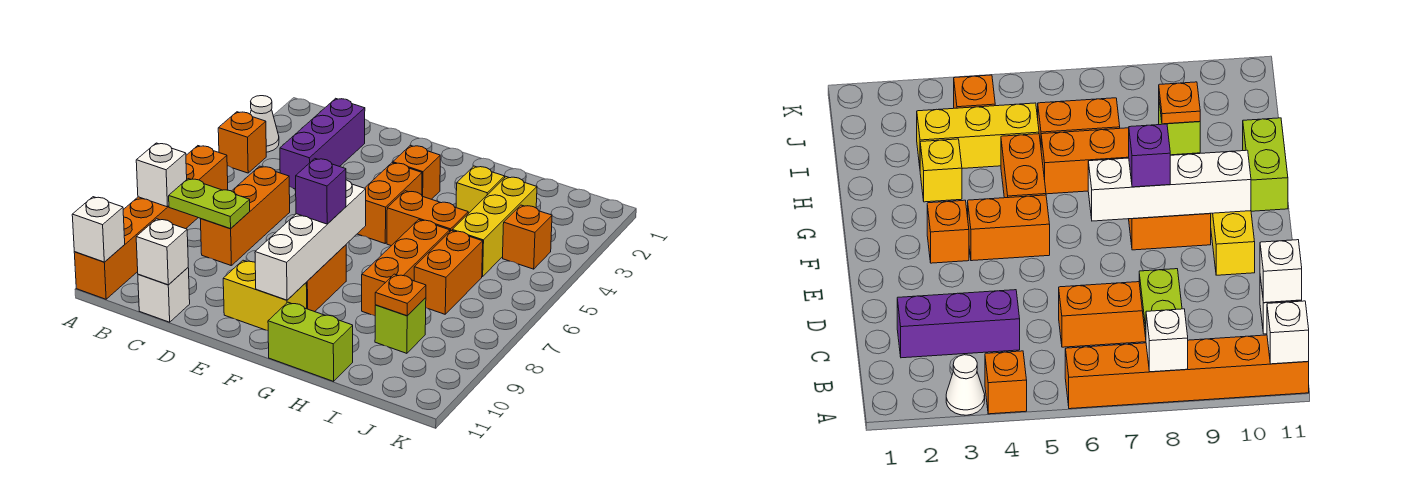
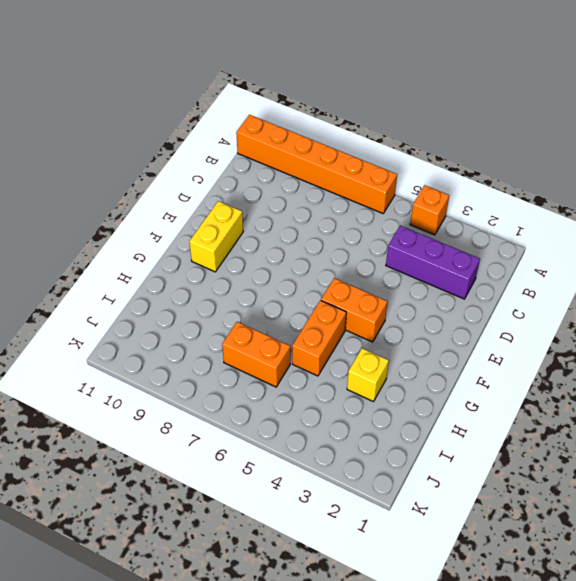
none -> white 1x1 cone [250,96,279,152]
none -> orange 1x3 brick [201,166,290,266]
none -> white 1x1 brick [138,268,190,322]

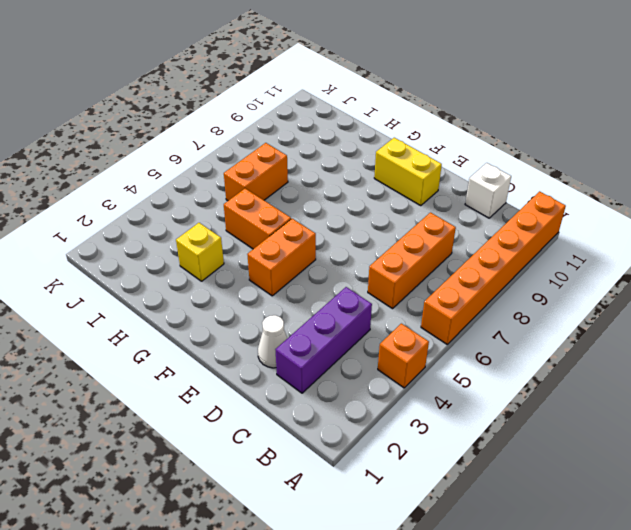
white 1x1 cone [258,315,287,368] -> white 1x1 cone moved to [250,96,279,152]
none -> orange 1x1 brick [392,145,440,199]
none -> orange 1x2 brick [306,245,346,312]
none -> lime 1x2 brick [268,302,353,381]

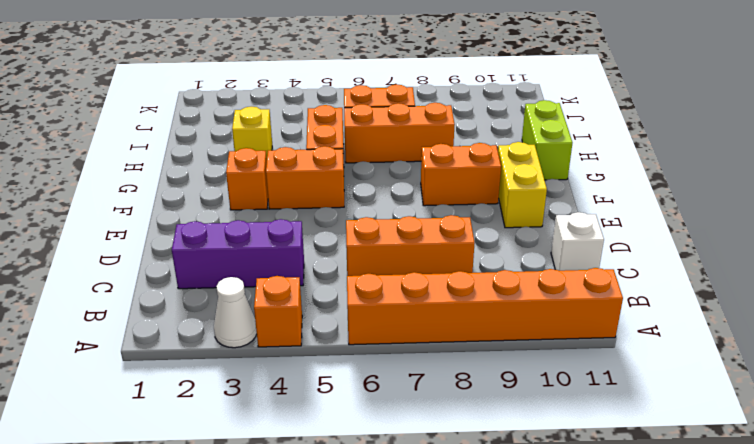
none -> yellow 1x3 brick [452,177,537,277]
none -> lime 1x1 brick [375,298,426,353]
none -> orange 1x1 brick [503,205,552,269]

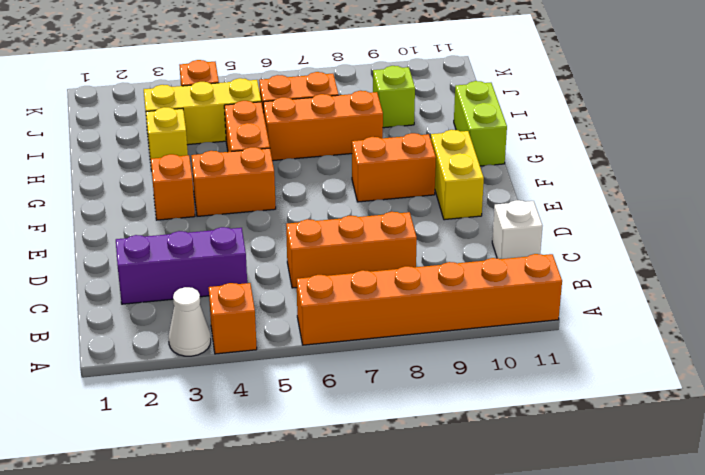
none -> white 1x1 brick [136,143,187,207]
none -> white 1x1 brick [72,197,125,262]
none -> lime 1x2 plate [169,179,250,229]

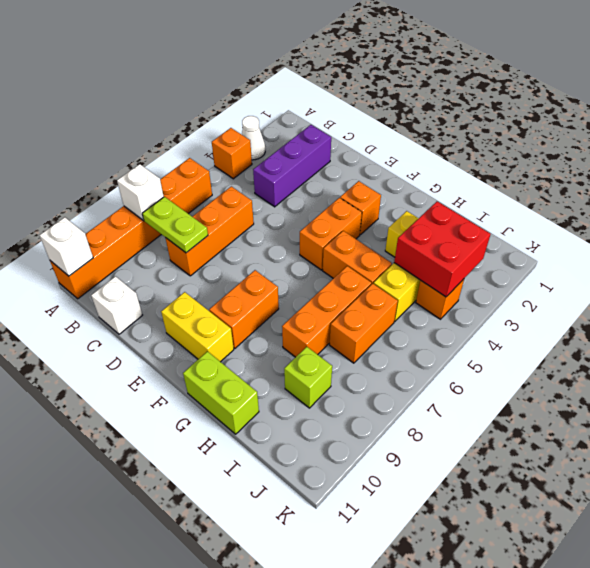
red 2x2 brick [394,201,491,297] -> none
none -> white 1x1 brick [136,219,188,285]
none -> white 1x4 brick [255,180,366,300]
none -> orange 1x1 plate [375,274,426,316]

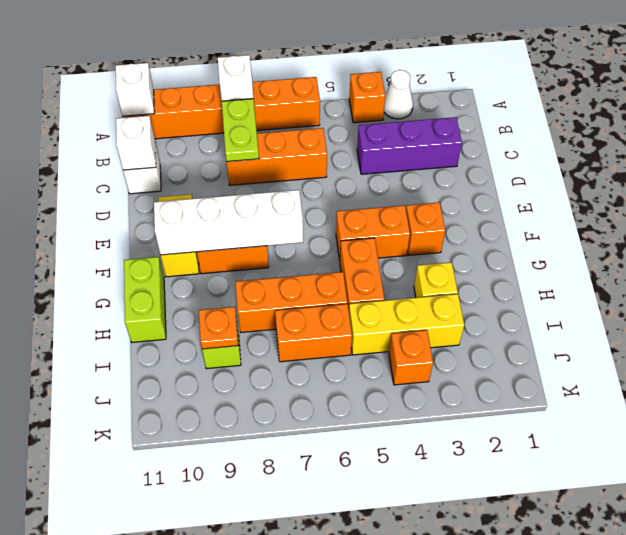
none -> purple 1x1 brick [296,159,346,224]

